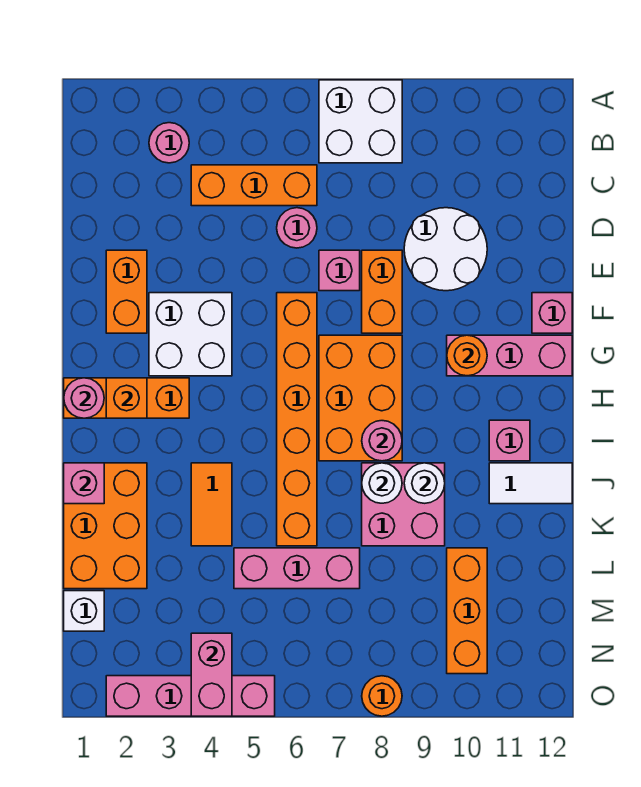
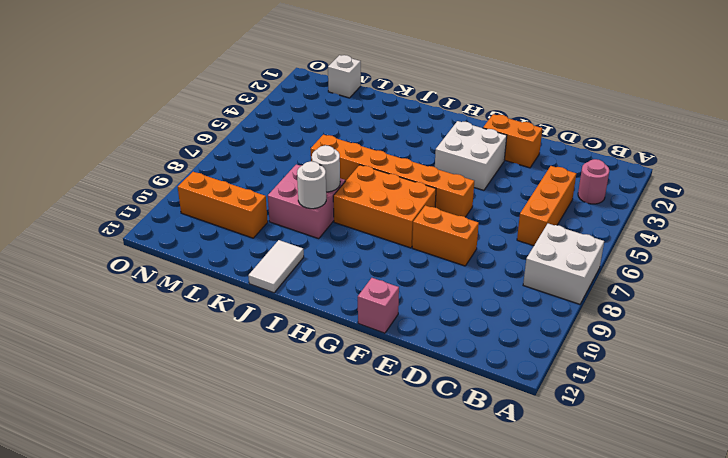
none -> pink 1x1 round brick [277,208,317,248]
none -> white 2x2 round brick [404,208,487,291]
none -> pink 1x1 brick [319,250,360,291]
none -> pink 1x3 brick [447,335,572,376]

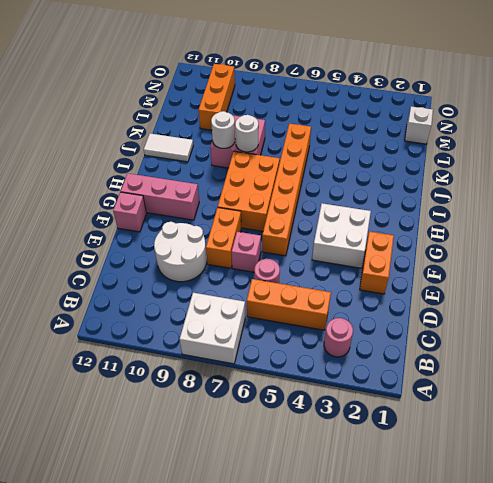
none -> orange 1x3 brick [64,378,189,418]
none -> pink 1x1 brick [489,420,530,461]
none -> orange 2x3 brick [64,463,147,589]
none -> orange 1x2 tile [191,463,232,546]

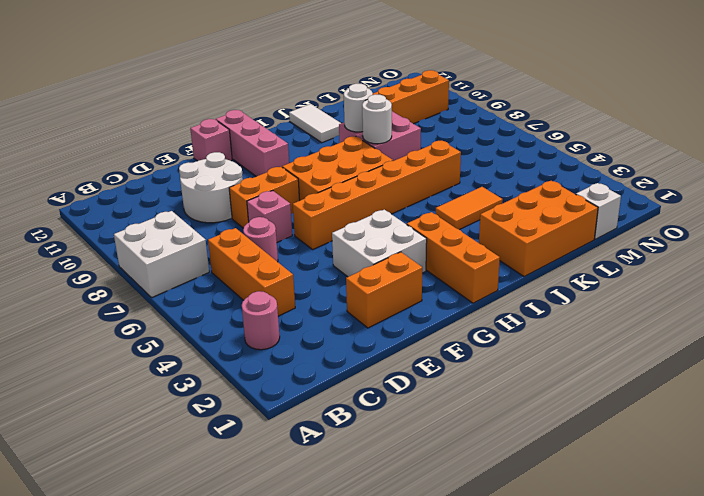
none -> pink 1x1 brick [489,420,530,461]
none -> pink 1x3 brick [234,548,360,589]
none -> pink 1x4 brick [106,676,275,716]
none -> orange 1x1 round brick [362,676,402,716]

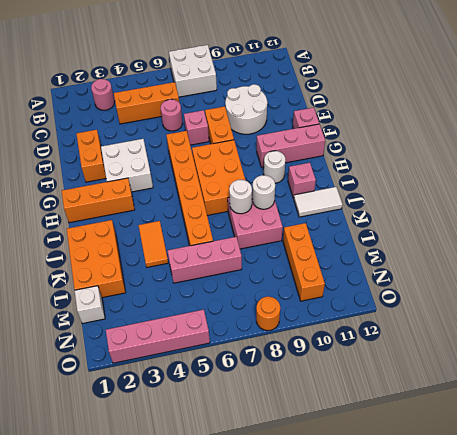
white 1x1 round brick [264,151,285,183] -> none
none -> orange 1x1 round brick [447,335,487,376]
none -> pink 1x1 round brick [64,378,104,418]
none -> orange 1x1 brick [106,378,147,418]
none -> pink 1x1 round brick [362,421,402,461]

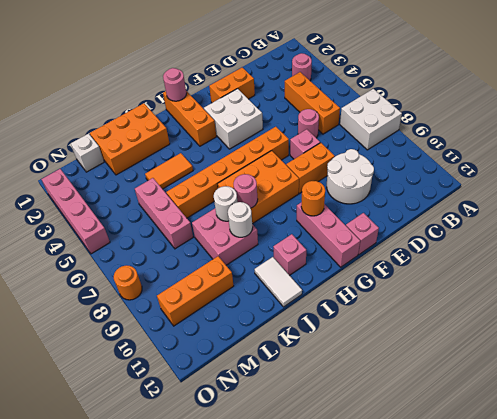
none -> orange 1x1 brick [106,378,147,418]
none -> pink 1x1 brick [64,463,104,504]
none -> pink 1x2 brick [191,633,232,716]

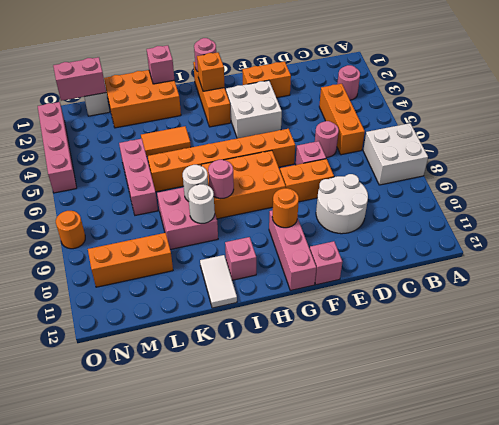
pink 1x2 brick [53,57,106,101] -> pink 1x2 brick moved to [191,633,232,716]

